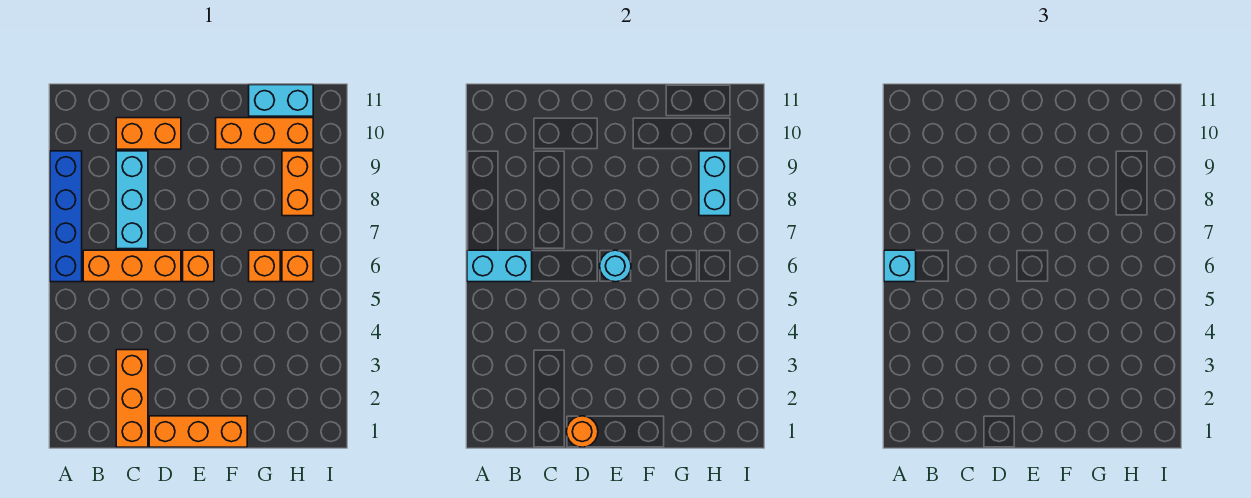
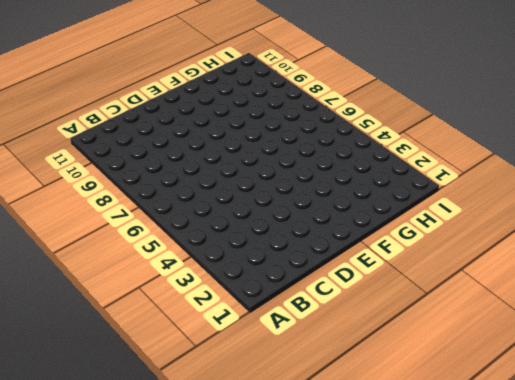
none -> blue 1x4 brick [50,151,82,282]
none -> orange 1x3 brick [83,250,181,282]
none -> orange 1x3 brick [116,350,148,447]

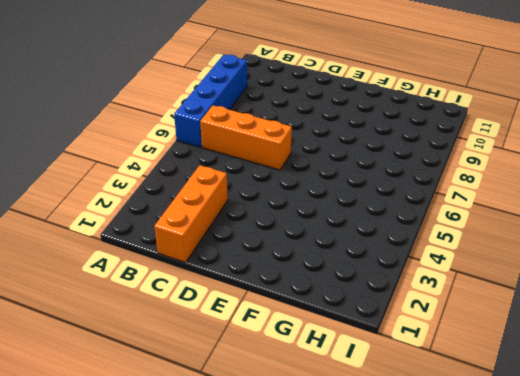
none -> cyan 1x3 brick [116,151,148,249]
none -> orange 1x2 brick [116,118,181,149]
none -> orange 1x3 brick [149,416,247,447]

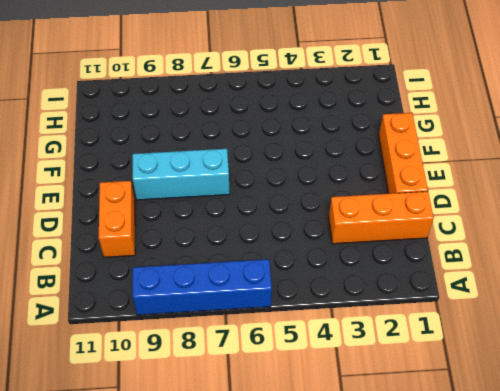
cyan 1x3 brick [133,149,230,200] -> cyan 1x3 brick moved to [116,151,148,249]
none -> orange 1x3 brick [83,250,181,282]
none -> orange 1x1 brick [183,250,214,282]
none -> orange 1x3 brick [216,118,313,149]

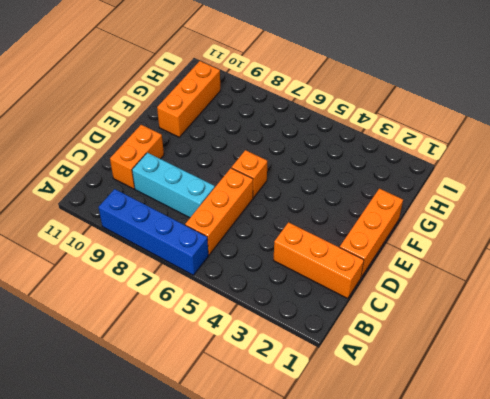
none -> orange 1x1 brick [249,250,280,282]
none -> cyan 1x2 brick [249,85,313,116]
none -> orange 1x1 brick [282,250,313,282]

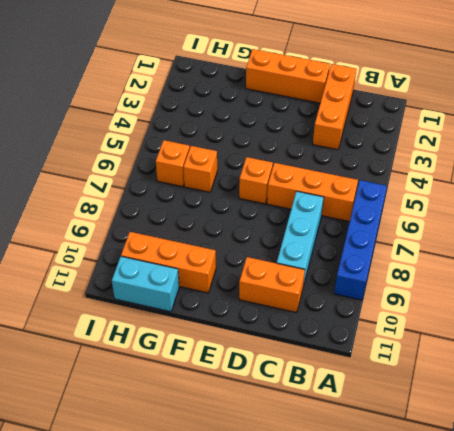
none -> orange 1x2 brick [282,151,313,216]
none -> cyan 1x2 brick [467,250,532,282]
none -> orange 1x1 round brick [566,416,598,447]

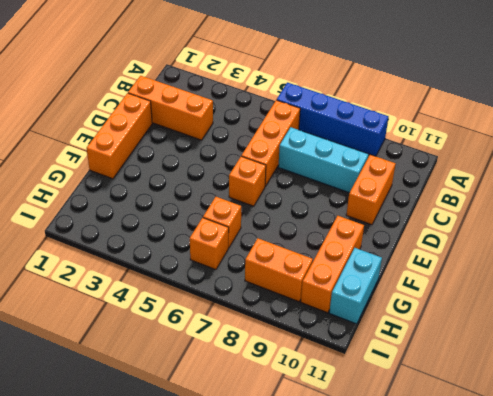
none -> cyan 1x2 brick [467,250,532,282]
none -> orange 1x1 round brick [566,416,598,447]
none -> cyan 1x1 round brick [600,250,631,282]

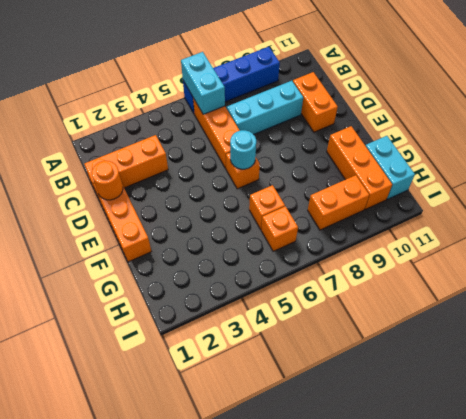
none -> cyan 1x2 brick [699,151,730,216]
none -> cyan 1x1 brick [884,250,916,282]

